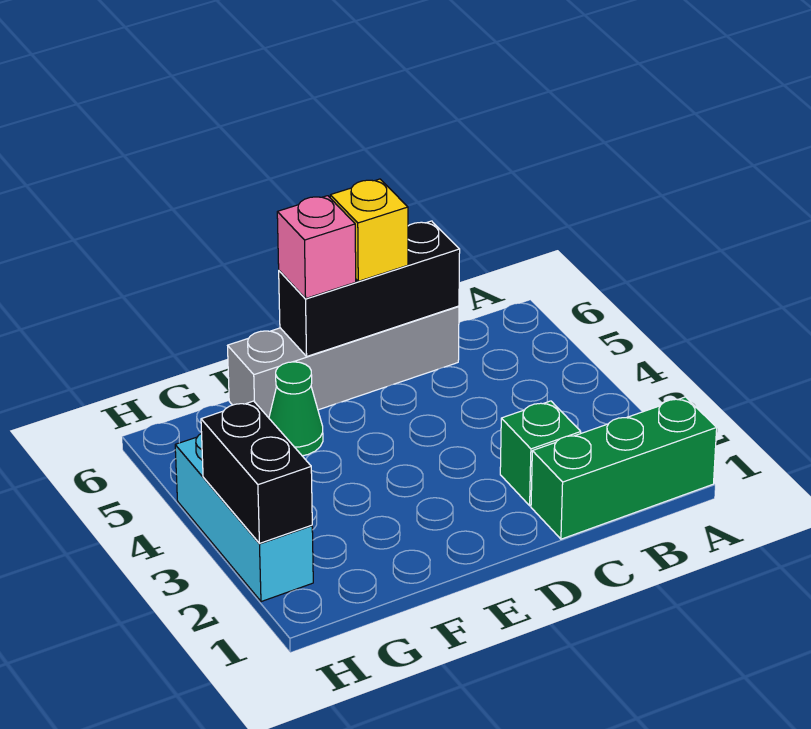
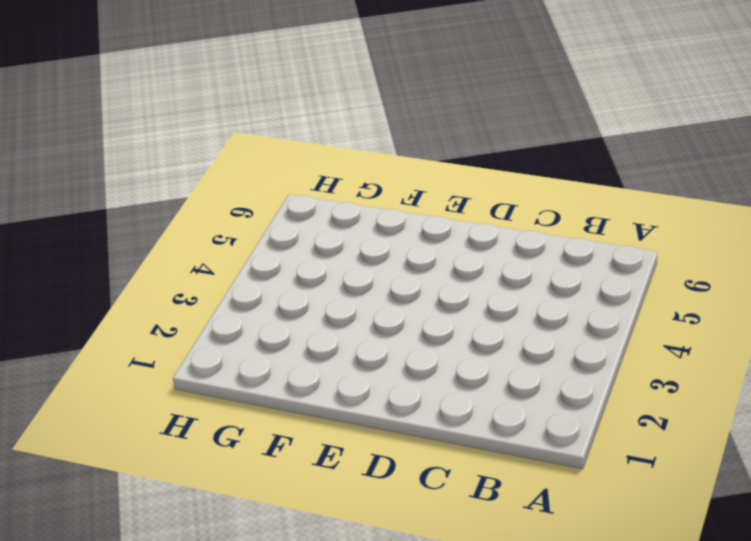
none -> green 1x3 brick [531,397,717,539]
none -> green 1x1 brick [500,401,581,506]

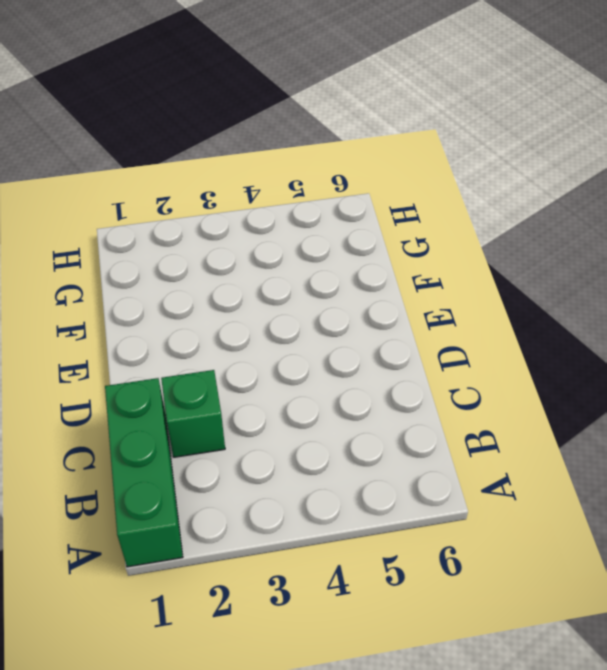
none -> grey 1x4 brick [228,306,459,418]
none -> green 1x1 cone [269,362,323,456]

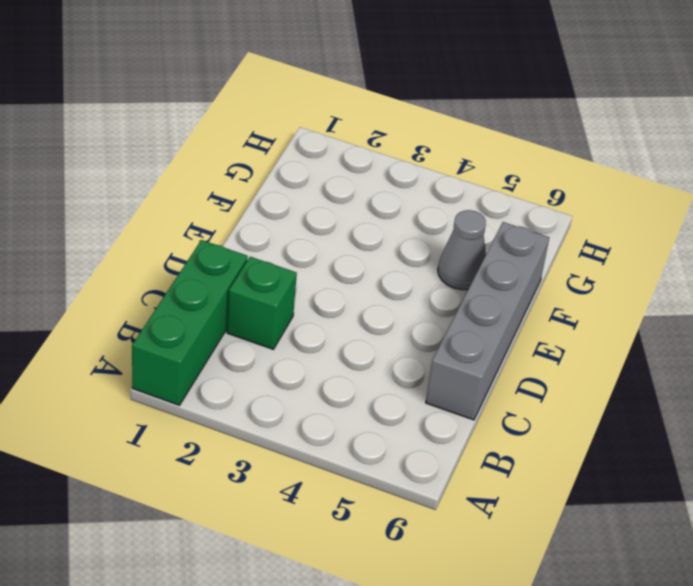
grey 1x1 cone [438,210,486,290] -> green 1x1 cone [269,362,323,456]
none -> cyan 1x3 brick [175,433,313,602]
none -> black 1x3 brick [279,221,460,356]

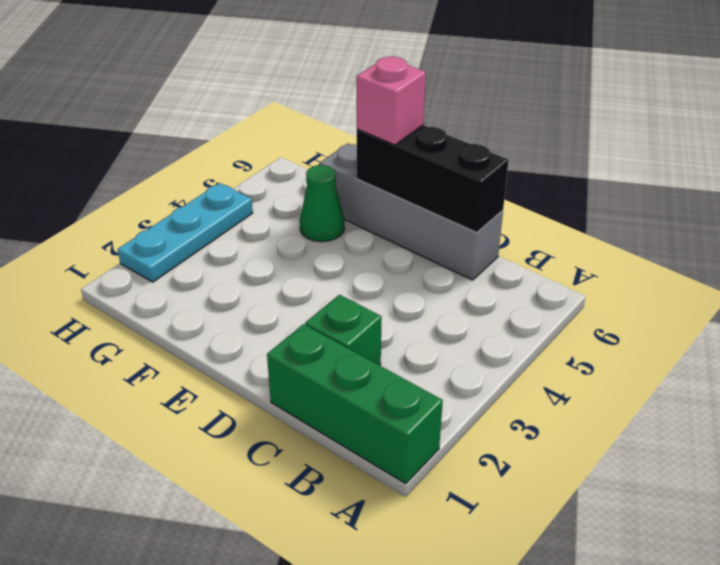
cyan 1x3 plate [118,183,253,282] -> cyan 1x3 brick [175,433,313,602]
none -> black 1x2 brick [201,401,312,543]
none -> yellow 1x1 brick [330,179,408,281]

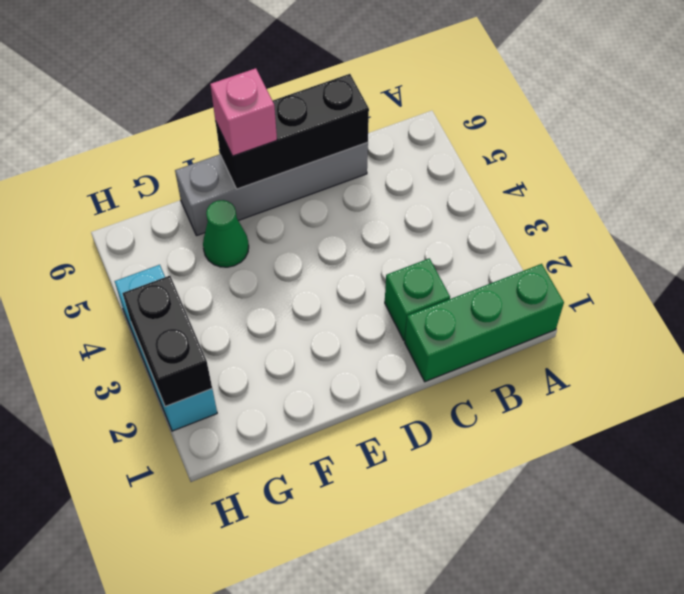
none -> yellow 1x1 brick [330,179,408,281]

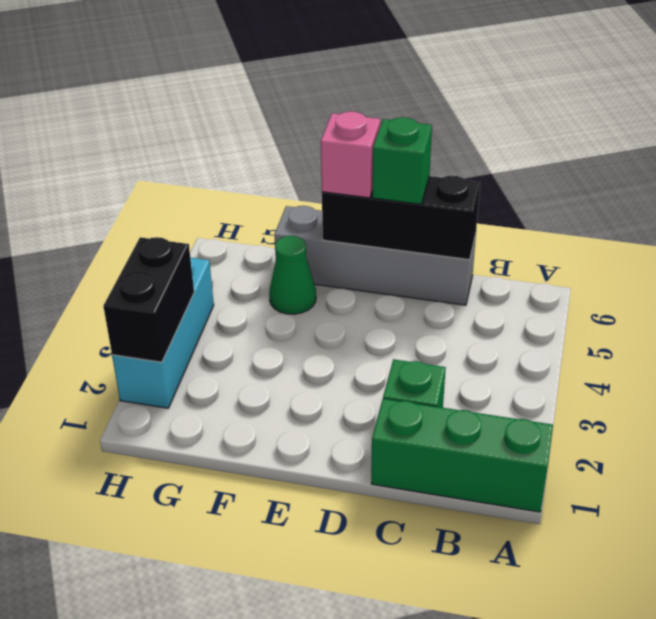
green 1x1 brick [373,117,432,204] -> yellow 1x1 brick [330,179,408,281]

